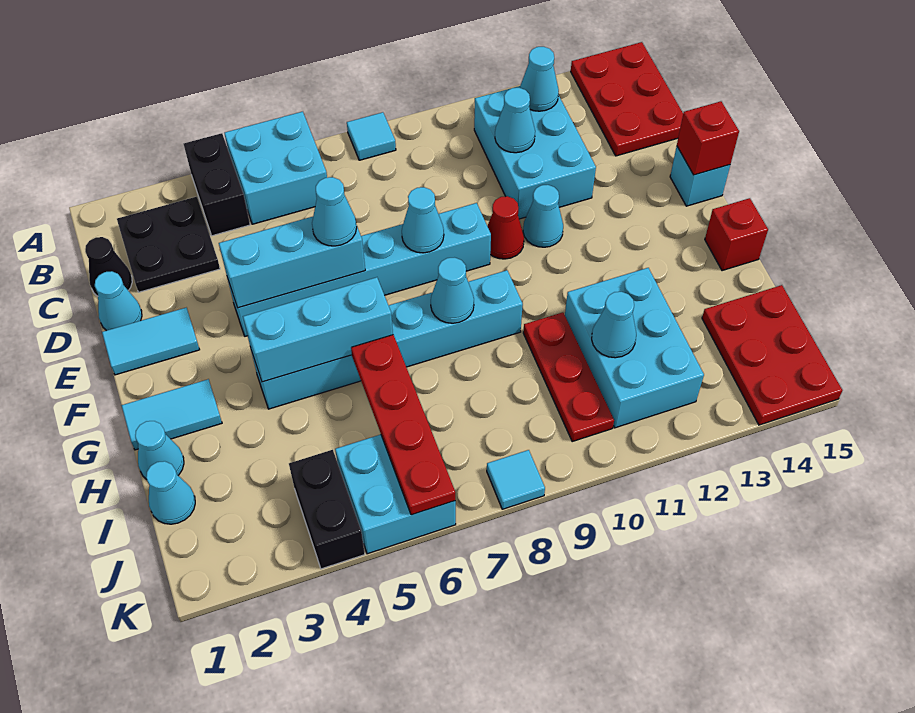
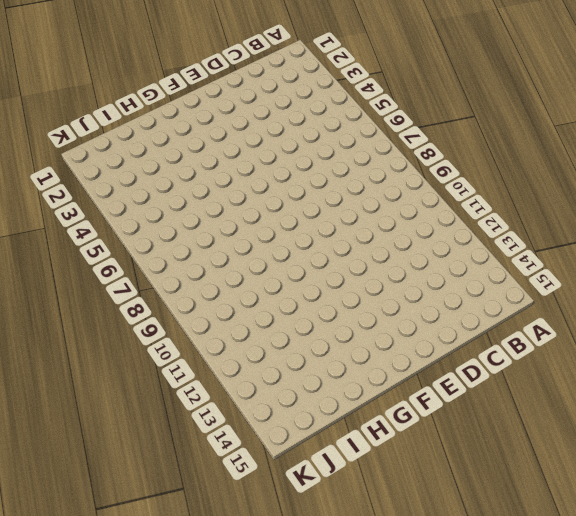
none -> black 1x2 brick [184,133,250,236]
none -> cyan 2x2 brick [224,112,327,224]
none -> cyan 1x1 tile [347,112,396,160]
none -> red 2x3 plate [571,42,683,156]

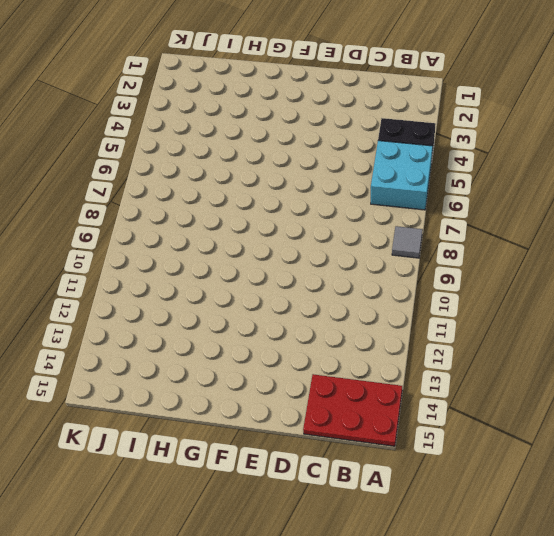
grey 1x1 tile [392,226,423,258] -> cyan 1x1 tile [347,112,396,160]
none -> black 2x2 plate [117,197,220,292]
none -> cyan 2x3 brick [474,86,596,219]
none -> black 1x1 cone [85,237,132,296]
none -> cyan 1x1 cone [95,271,142,331]

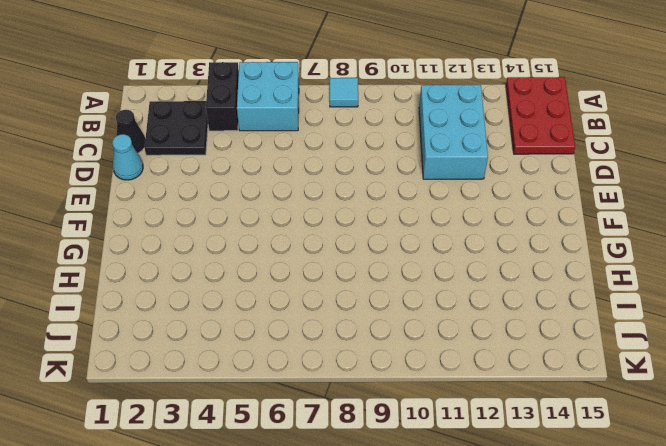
none -> cyan 1x2 tile [102,308,200,375]
none -> cyan 1x6 brick [228,203,491,336]
none -> red 1x1 cone [487,196,524,259]
none -> cyan 1x1 cone [523,185,563,247]

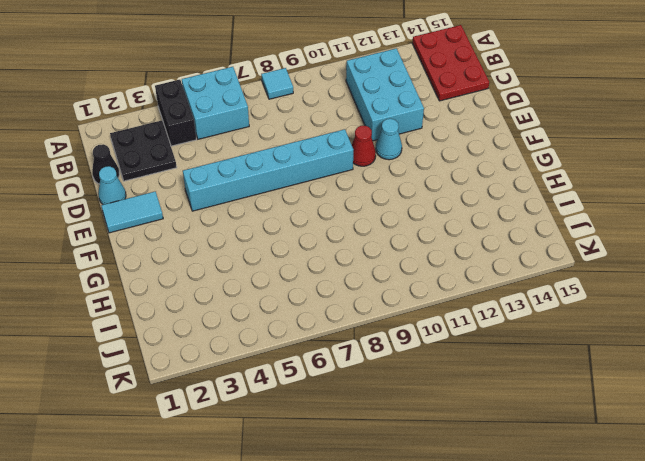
none -> cyan 1x1 brick [670,146,730,206]
none -> cyan 1x2 tile [122,379,222,450]
none -> cyan 1x6 brick [251,270,523,409]
none -> red 1x1 brick [705,198,768,271]

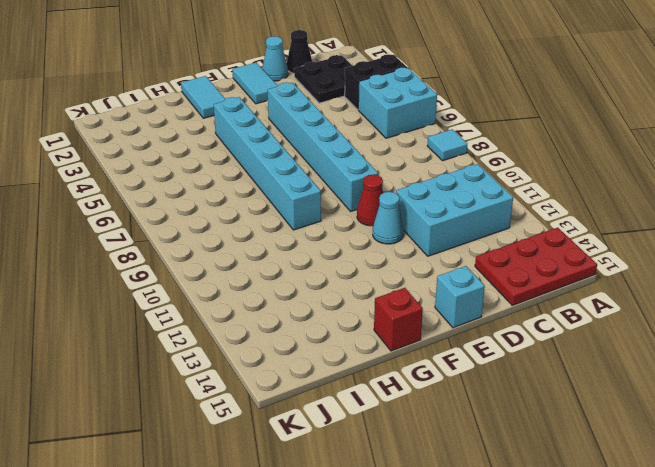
none -> cyan 1x1 cone [135,421,184,480]
none -> red 1x3 plate [523,312,614,441]
none -> cyan 2x3 brick [565,268,704,428]
none -> cyan 1x1 cone [146,461,195,524]

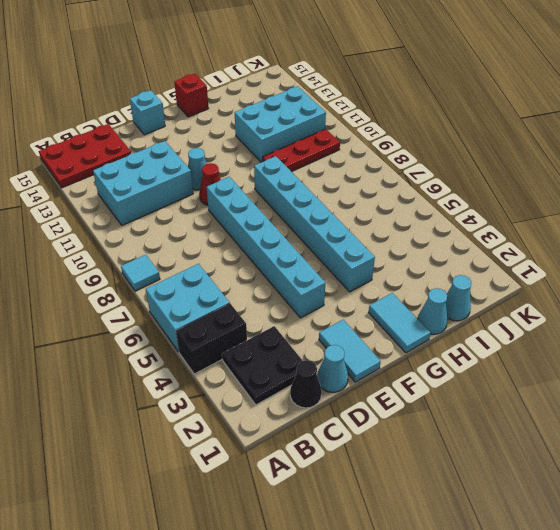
none -> red 2x3 plate [702,285,842,425]
none -> black 1x2 brick [289,450,365,569]
none -> cyan 2x2 brick [335,435,456,554]
none -> cyan 1x1 tile [487,450,545,509]

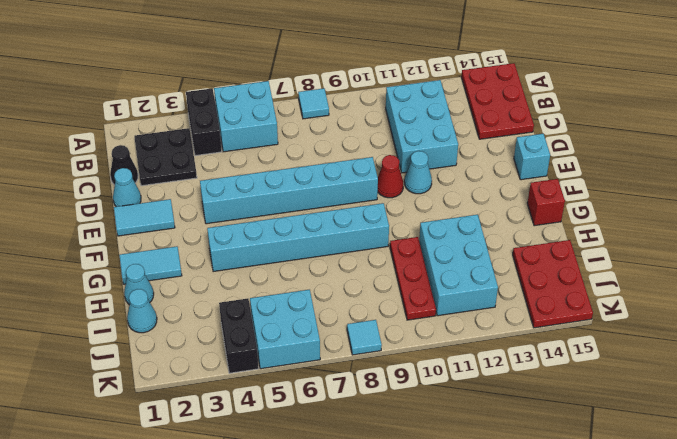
none -> cyan 1x1 cone [520,47,559,111]
none -> cyan 1x1 cone [495,88,535,153]
none -> cyan 1x3 brick [219,217,365,308]
none -> cyan 1x1 cone [402,187,444,253]

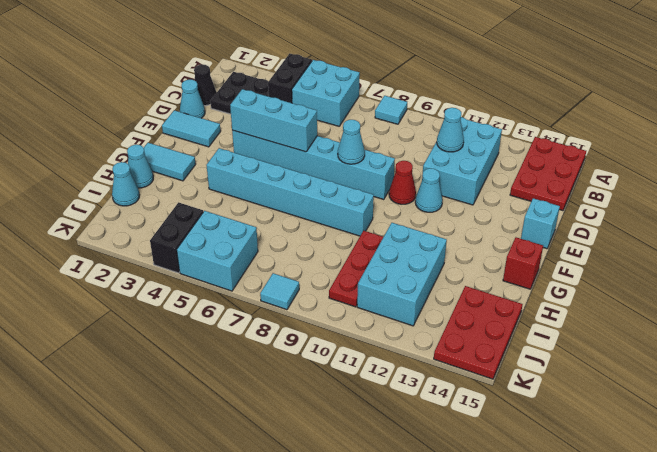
none -> cyan 1x1 cone [520,47,559,111]
none -> red 1x1 brick [677,101,739,175]
none -> cyan 1x3 brick [243,277,393,382]
none -> cyan 1x1 cone [431,258,474,323]

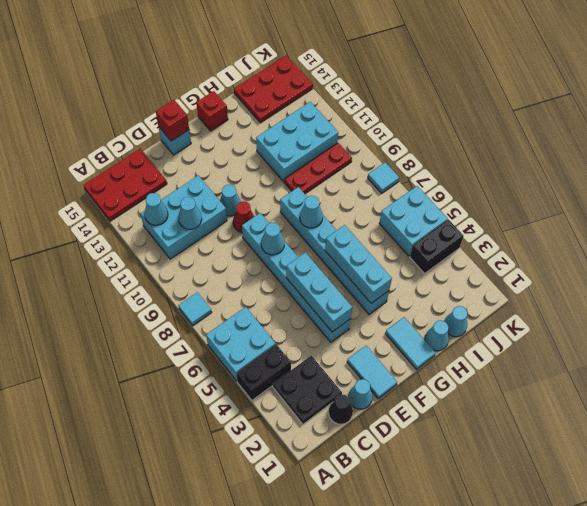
none -> red 1x4 plate [351,335,455,515]
none -> cyan 1x1 cone [592,292,636,358]
none -> cyan 1x1 cone [312,177,357,246]

